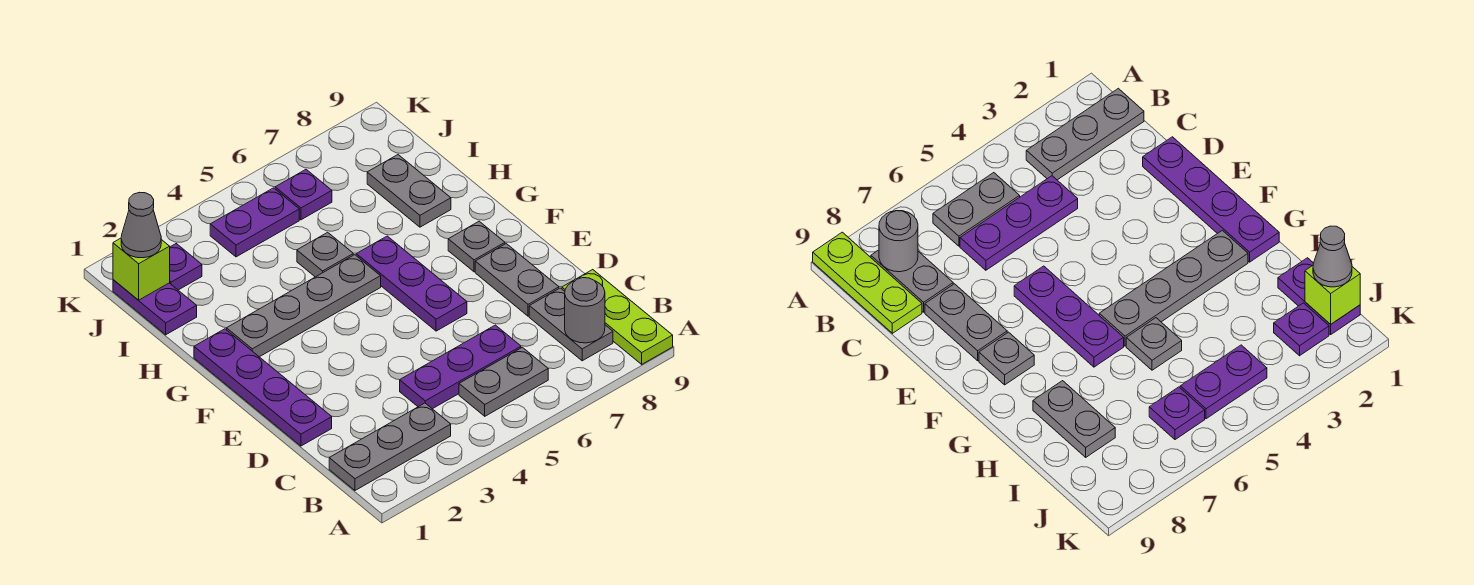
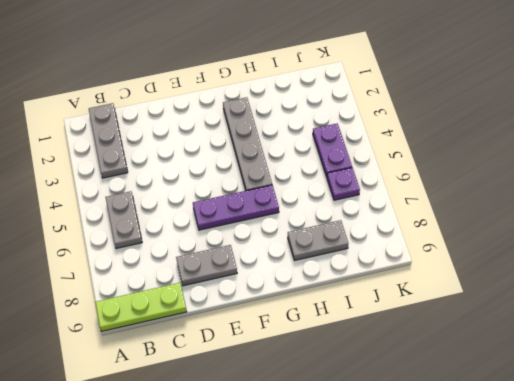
none -> grey 1x2 plate [529,288,613,361]
none -> purple 1x3 plate [400,325,521,409]
none -> purple 1x4 plate [194,329,332,446]

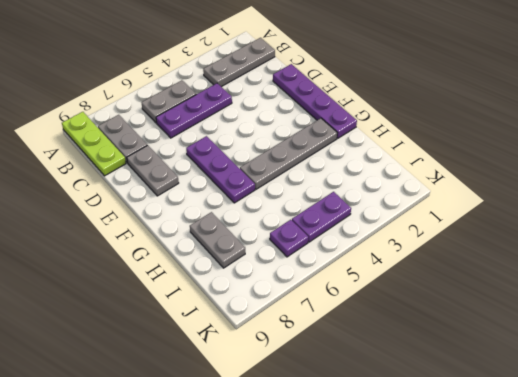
none -> grey 1x1 plate [448,221,505,272]
none -> grey 1x1 plate [297,232,353,277]
none -> purple 1x2 plate [113,280,197,335]

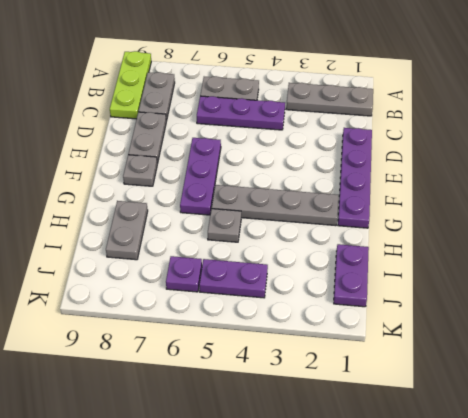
none -> purple 1x1 plate [170,244,202,290]
none -> grey 1x1 round brick [565,278,605,343]
none -> lime 1x1 brick [113,238,170,300]

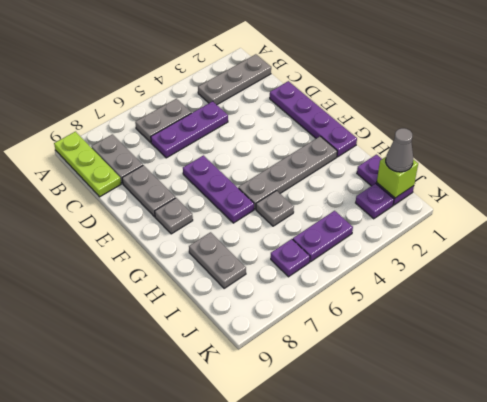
none -> grey 1x1 round brick [565,278,605,343]

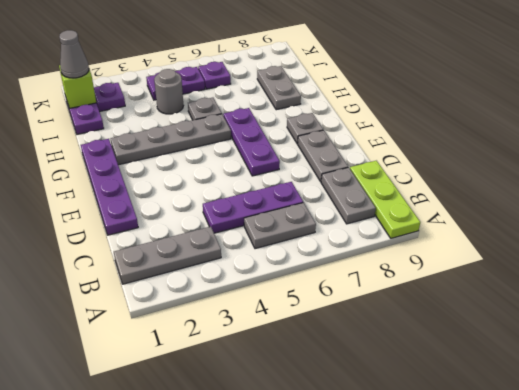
grey 1x1 round brick [154,69,183,114] -> grey 1x1 round brick moved to [565,278,605,343]

